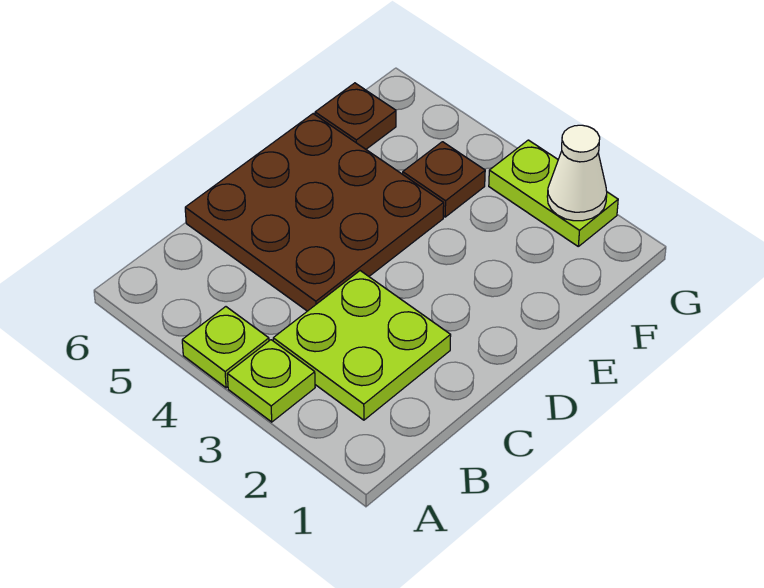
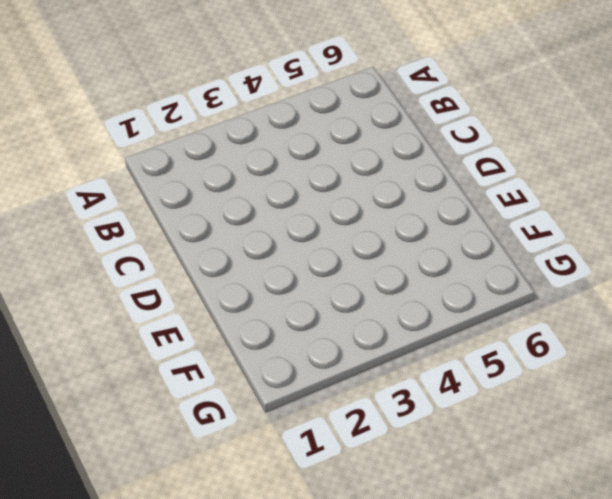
none -> lime 1x1 plate [227,340,315,422]
none -> lime 1x1 plate [182,307,269,388]

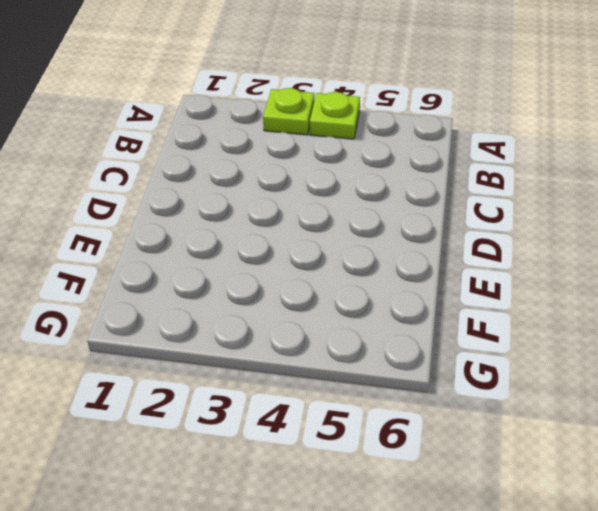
none -> lime 2x2 plate [273,271,451,420]
none -> brown 3x3 plate [185,114,444,311]

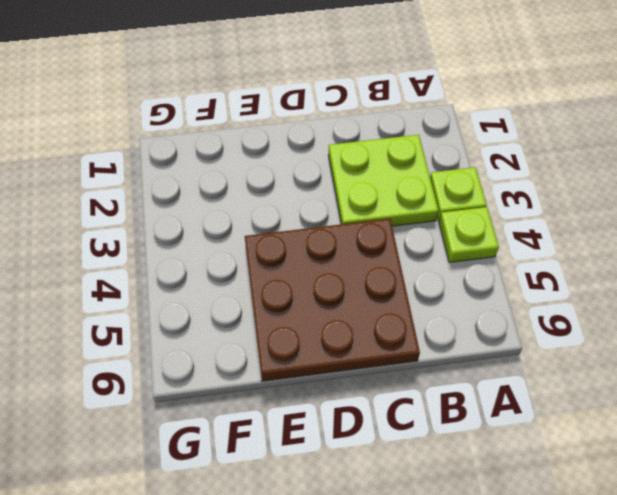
none -> brown 1x1 plate [403,142,485,217]
none -> brown 1x1 plate [315,83,396,149]

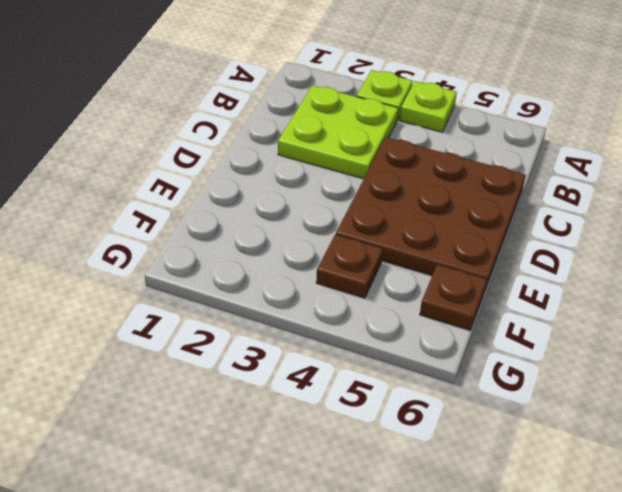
none -> lime 1x2 plate [489,140,618,246]
none -> white 1x1 cone [547,125,607,221]

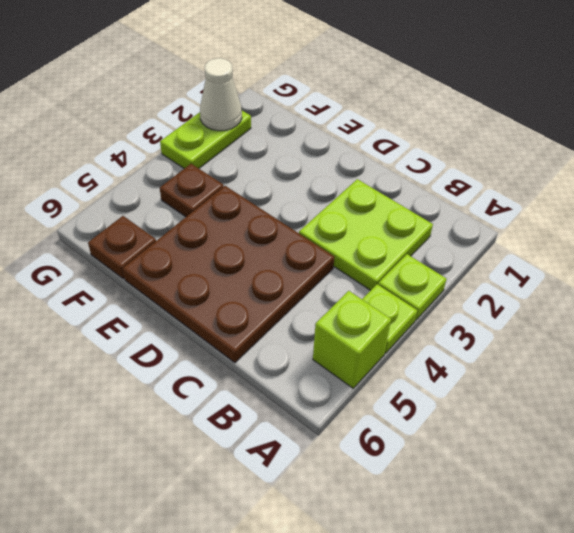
lime 1x1 brick [313,291,391,388] -> none

